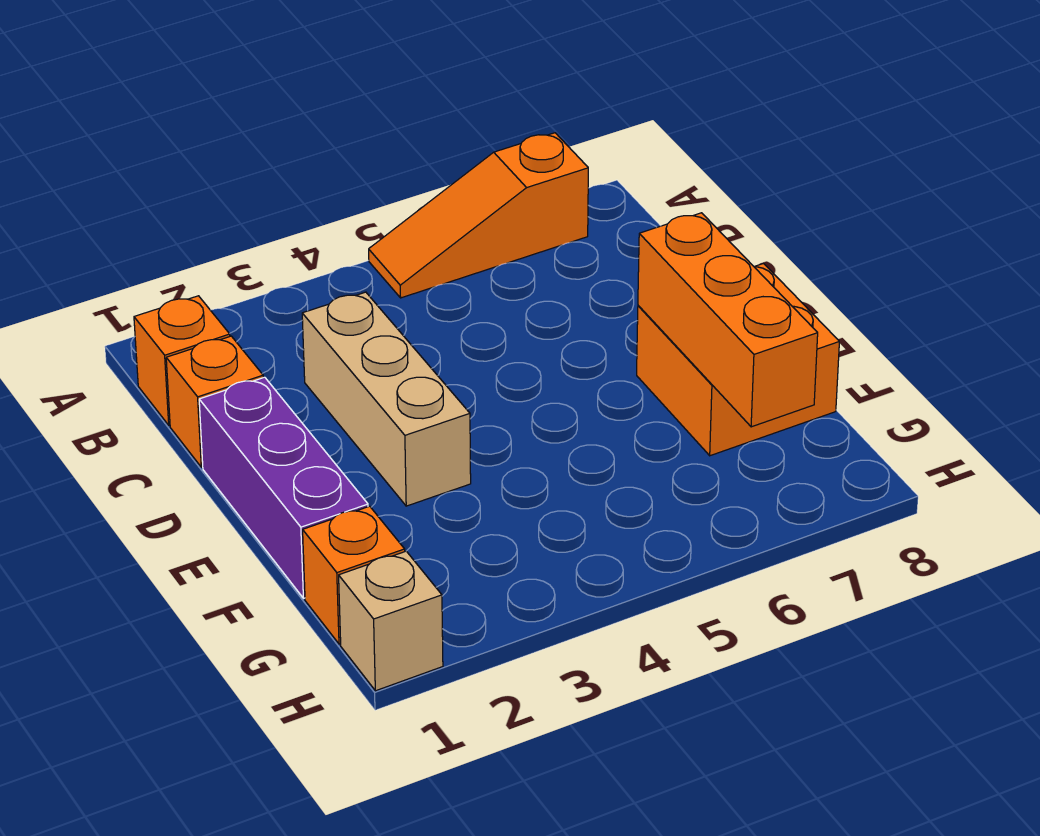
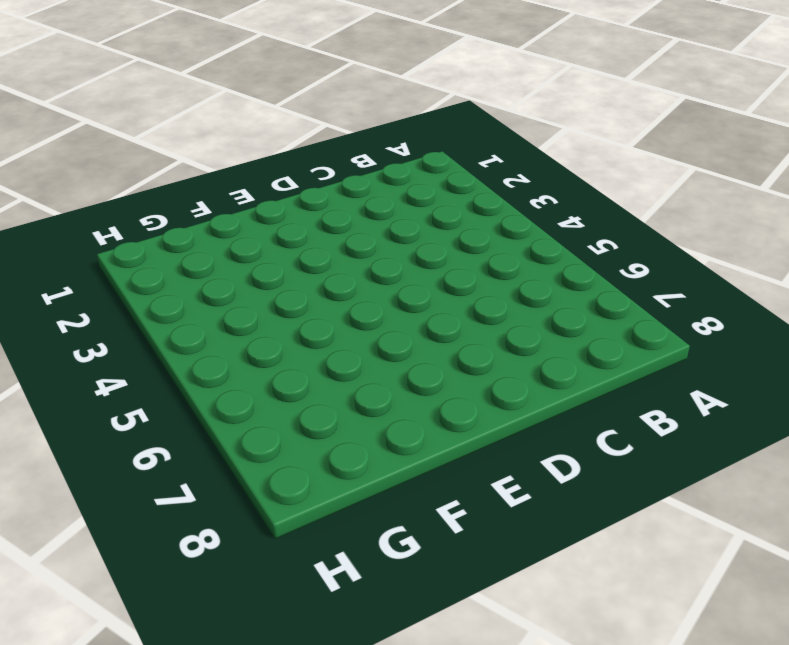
none -> orange 1x3 slope [369,133,588,298]
none -> orange 1x1 brick [134,296,230,425]

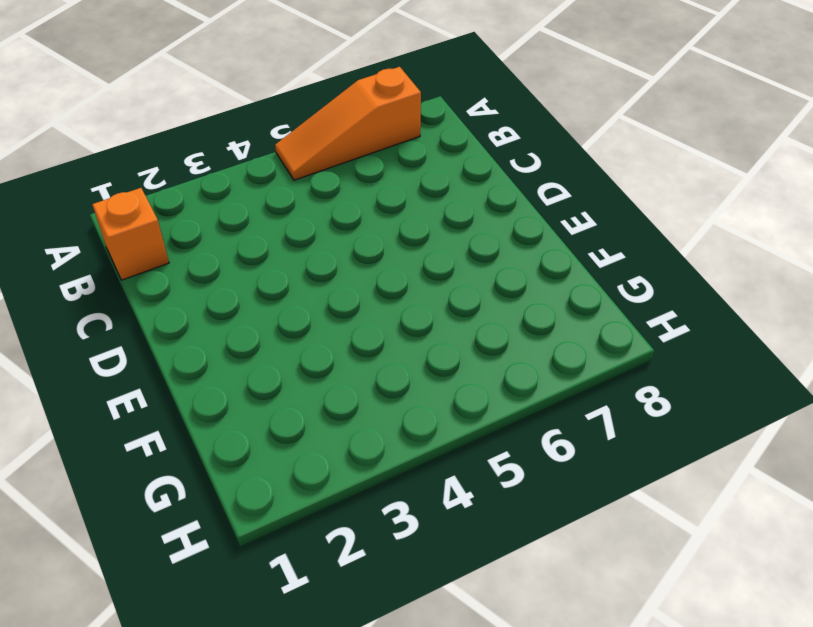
none -> orange 1x1 brick [166,336,263,467]
none -> tan 1x3 brick [302,292,471,506]

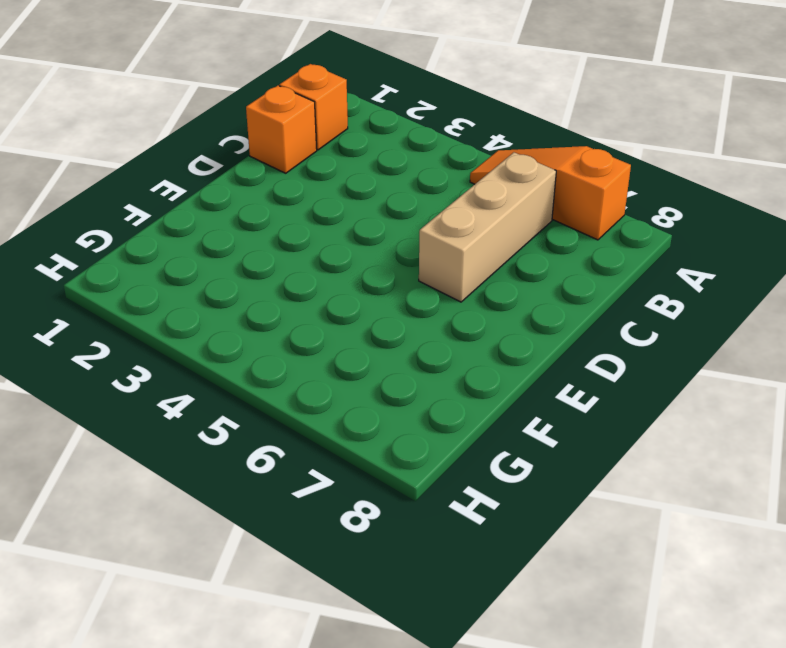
tan 1x3 brick [419,152,556,302] -> tan 1x3 brick moved to [302,292,471,506]
none -> purple 1x3 brick [199,377,368,598]
none -> orange 2x2 brick [637,264,839,456]

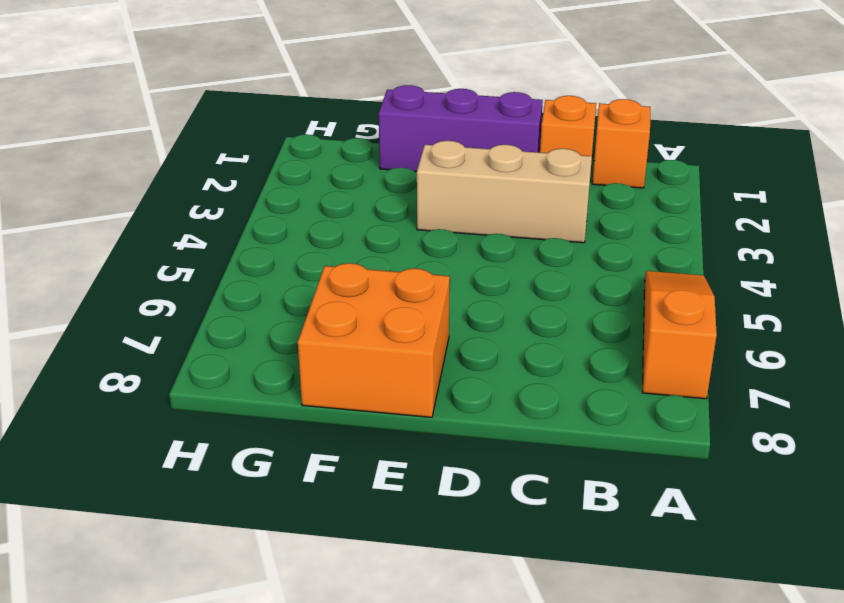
none -> orange 1x1 brick [303,506,405,644]
none -> tan 1x1 brick [339,551,443,691]

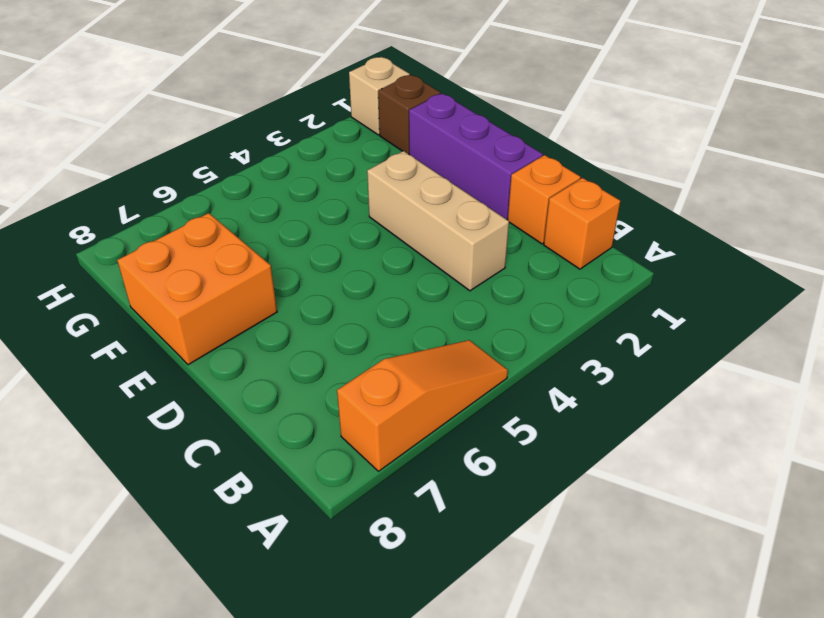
brown 1x1 brick [378,75,440,154] -> orange 1x1 brick [303,506,405,644]
none -> orange 1x3 brick [638,213,818,427]

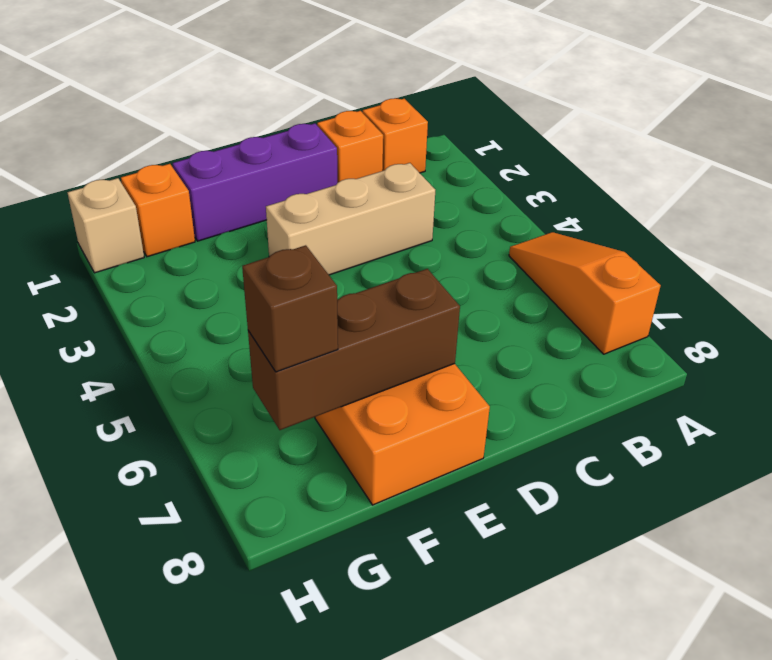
brown 1x3 brick [248,269,460,430] -> orange 1x3 brick [638,213,818,427]
brown 1x1 brick [242,245,338,372] -> none

